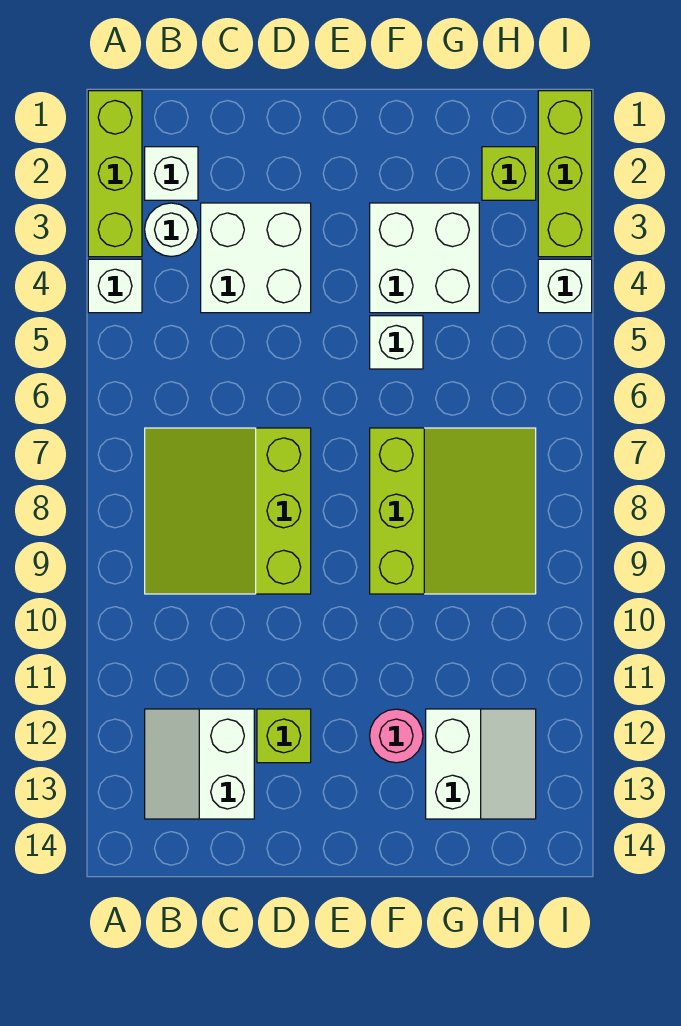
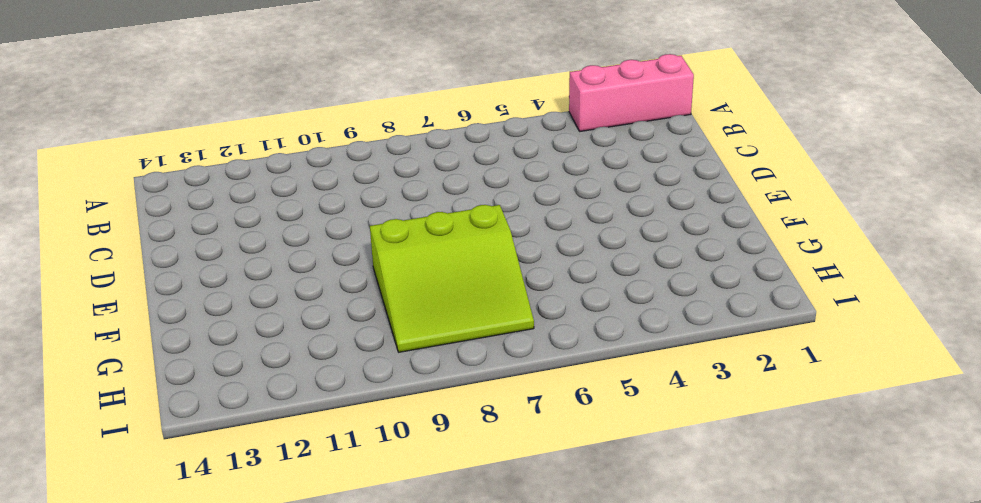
pink 1x3 brick [569,54,694,131] -> lime 1x3 brick [88,91,142,257]
none -> white 1x1 brick [88,259,142,313]
none -> white 1x1 brick [145,147,198,200]
none -> white 1x1 round brick [145,203,198,257]

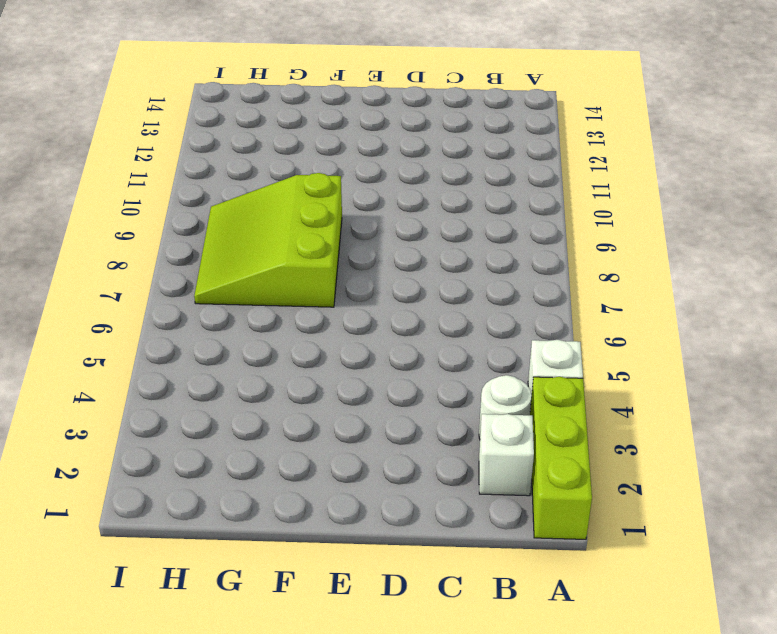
none -> lime 3x3 slope [145,428,311,594]
none -> white 2x2 slope [145,709,254,819]
none -> white 2x2 brick [201,203,311,313]

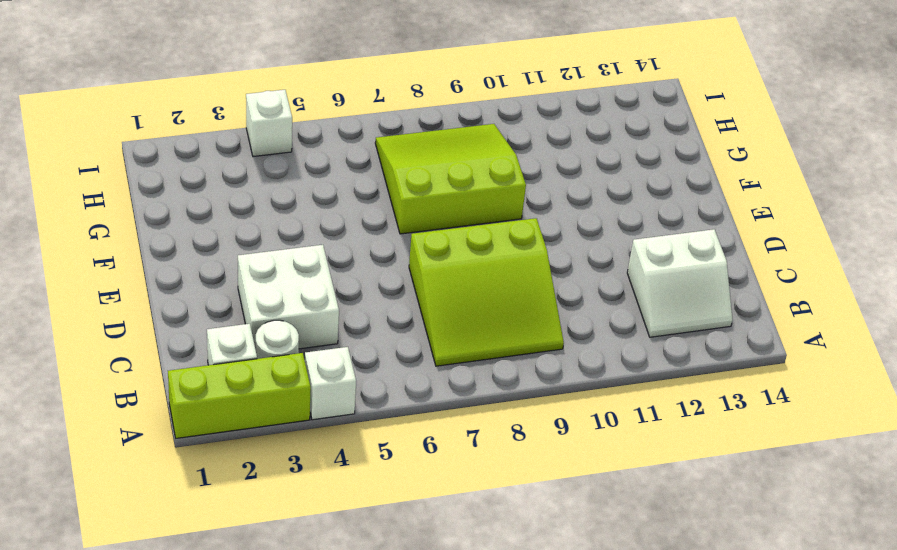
none -> lime 1x1 brick [257,709,311,763]
none -> white 2x2 brick [370,203,479,313]
none -> white 1x1 brick [370,316,423,369]

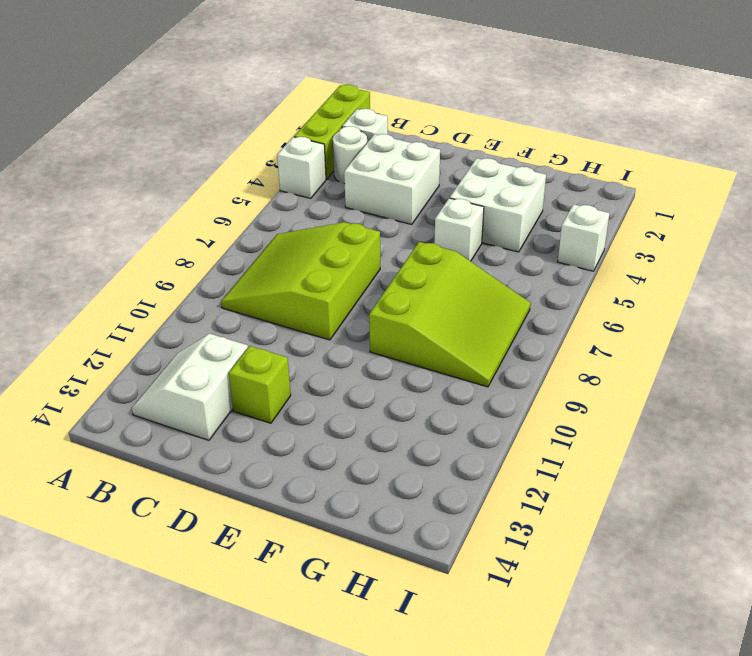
none -> pink 1x1 round brick [370,709,423,763]
none -> white 2x2 slope [426,709,536,819]
none -> lime 1x1 brick [482,147,536,200]

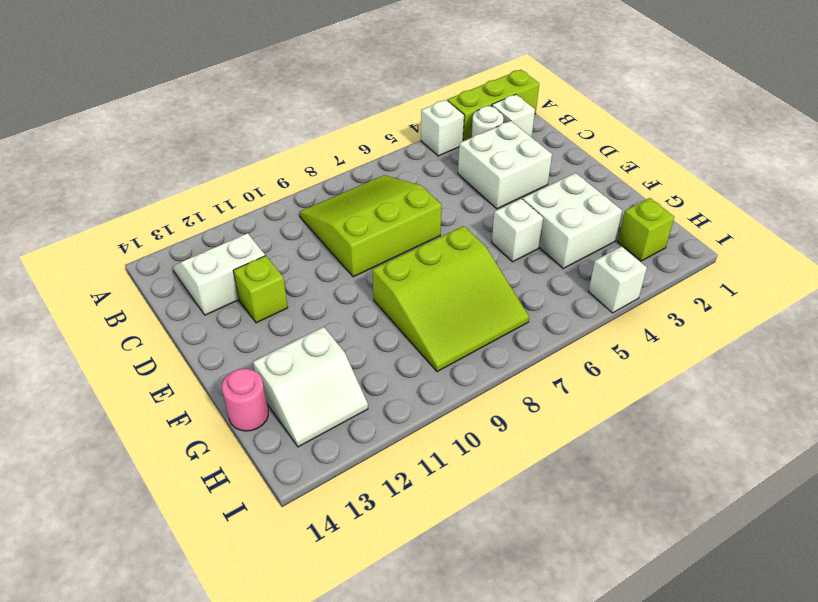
pink 1x1 round brick [222,369,268,431] -> pink 1x1 round brick moved to [370,709,423,763]
none -> lime 1x3 brick [538,91,592,257]

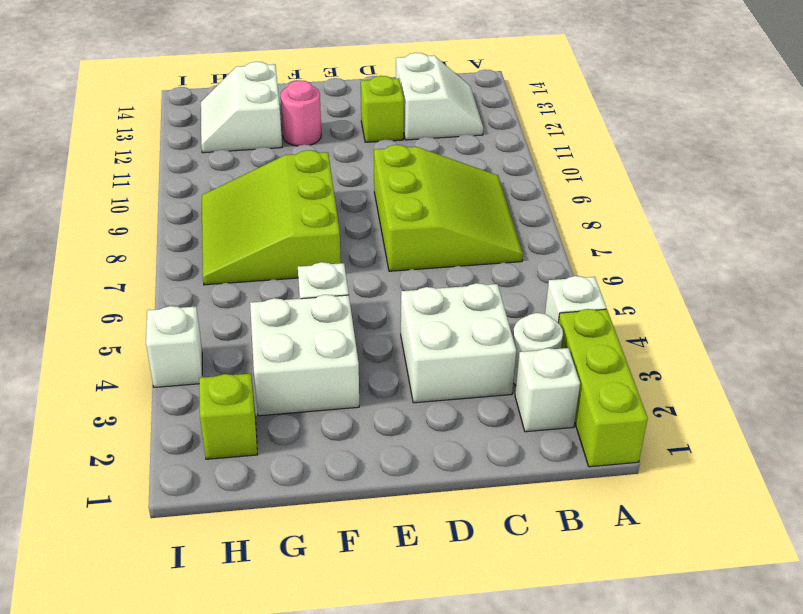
none -> lime 1x3 brick [538,91,592,257]

